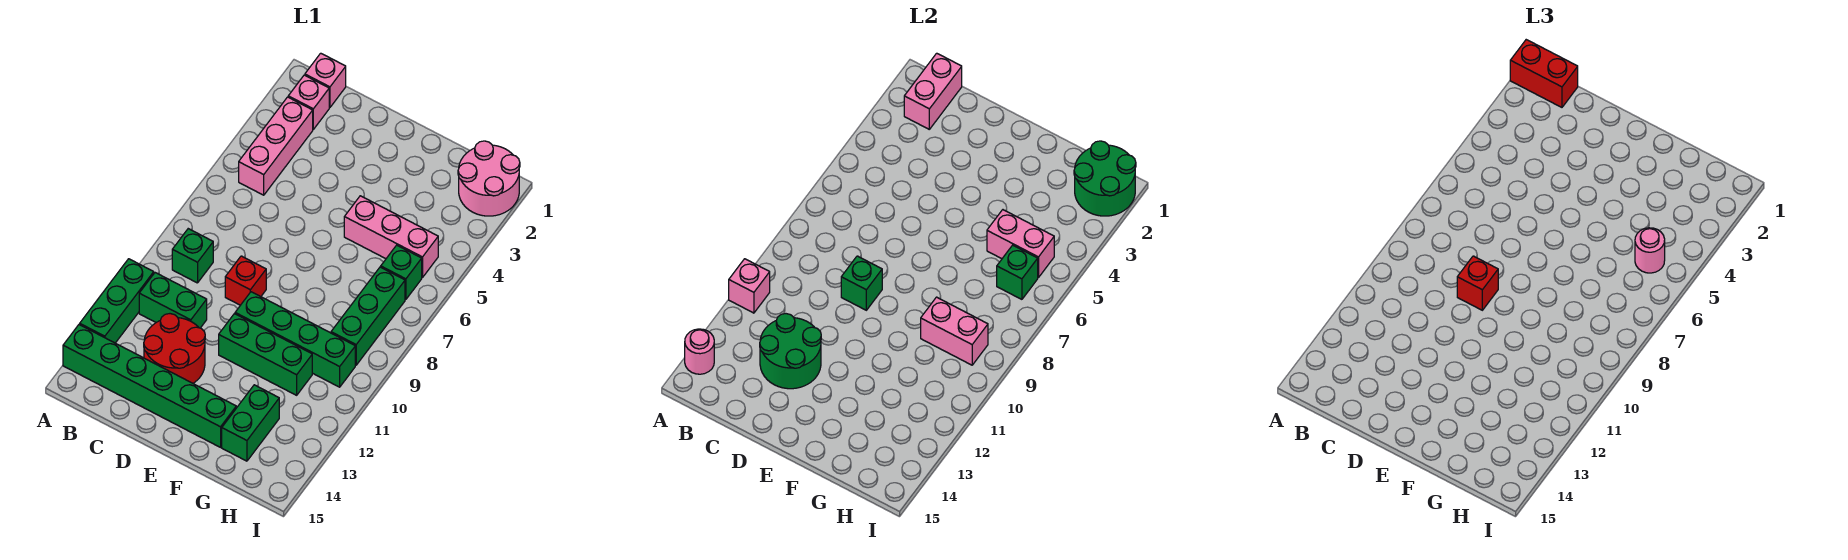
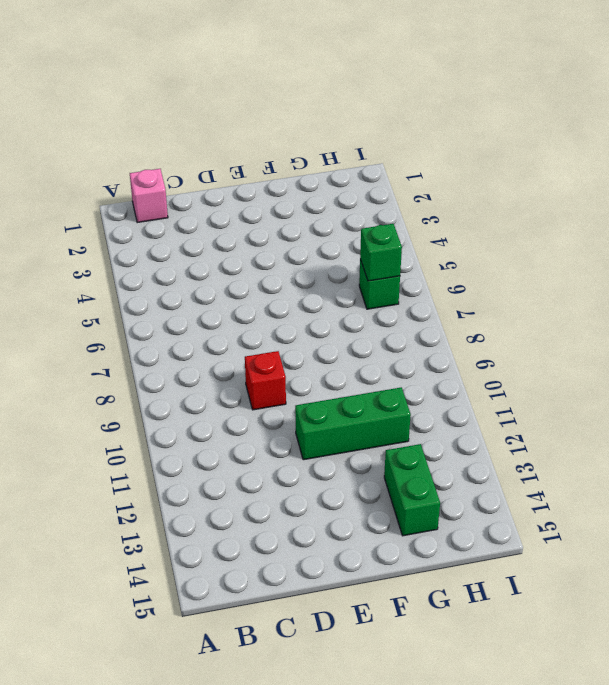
none -> green 1x3 brick [80,259,154,343]
none -> green 1x6 brick [63,325,236,447]
none -> pink 1x1 brick [288,75,329,129]

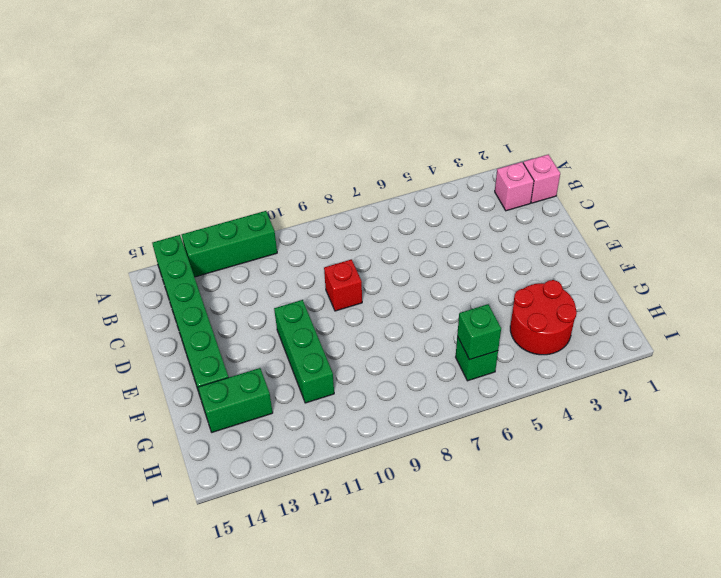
red 2x2 round brick [510,280,577,355] -> red 2x2 round brick moved to [144,314,205,383]
none -> pink 1x3 brick [239,97,313,195]
none -> green 1x1 brick [172,229,213,283]
none -> green 1x2 brick [139,273,207,328]

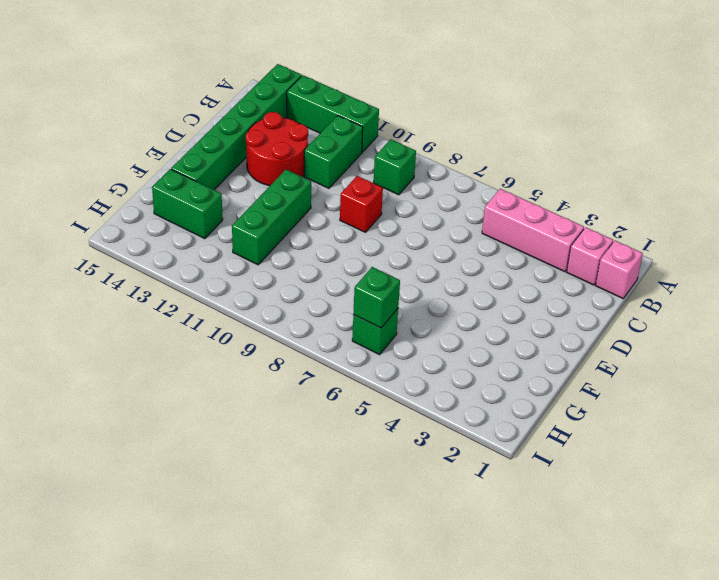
none -> green 1x4 brick [235,292,355,387]
none -> pink 1x3 brick [344,196,438,278]
none -> pink 2x2 round brick [458,141,520,216]

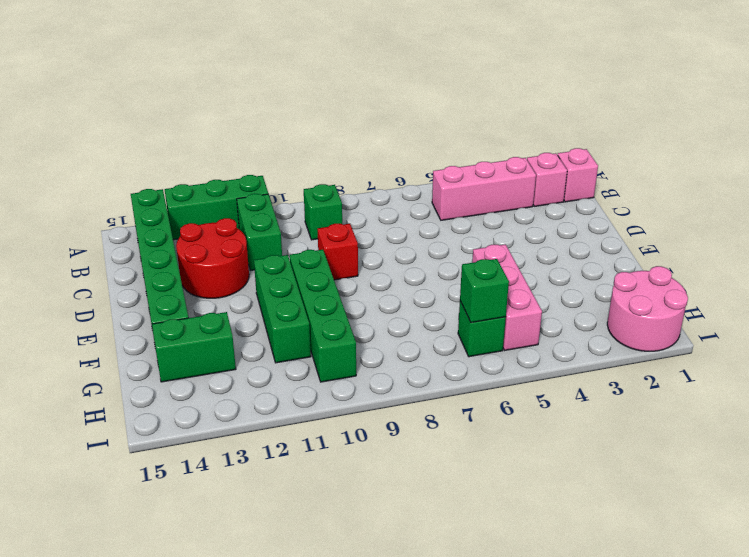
none -> green 1x3 brick [331,267,405,365]
none -> pink 1x1 brick [729,259,770,313]
none -> pink 1x1 round brick [685,329,714,374]

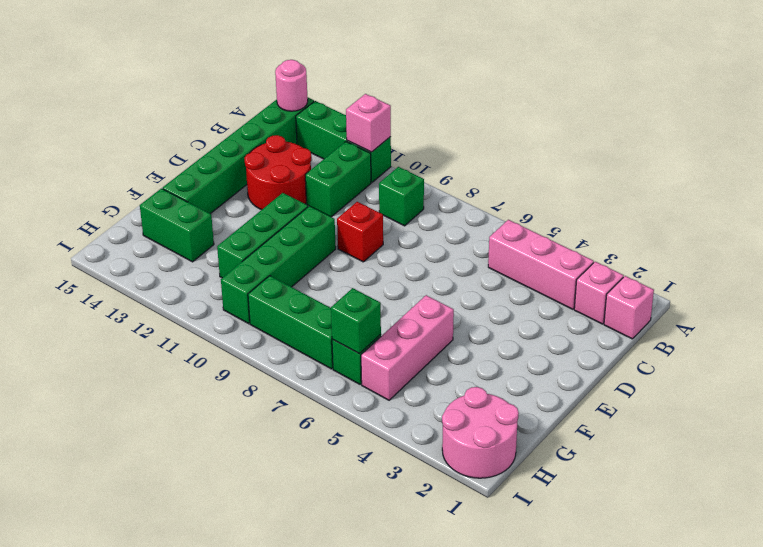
none -> pink 1x2 brick [904,53,962,129]
none -> green 2x2 round brick [760,314,821,389]
none -> green 1x1 brick [841,256,882,310]

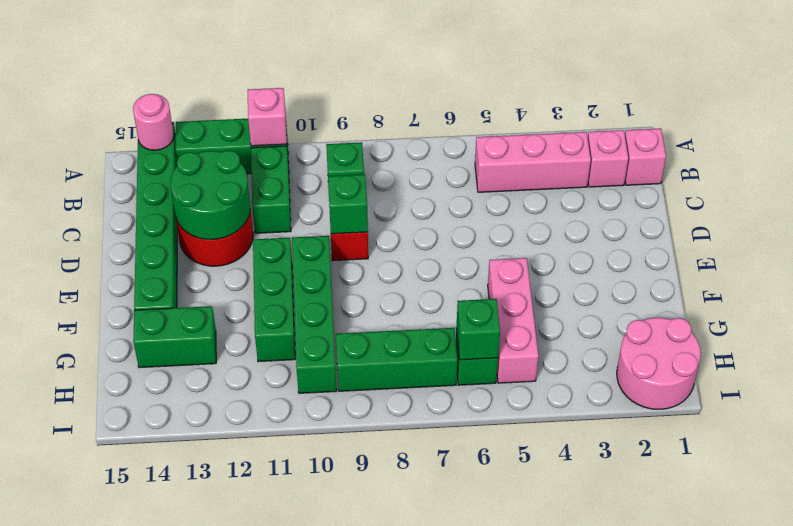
none -> pink 1x2 brick [904,53,962,129]
none -> pink 1x2 brick [987,210,1054,278]
none -> pink 1x2 brick [921,297,988,365]

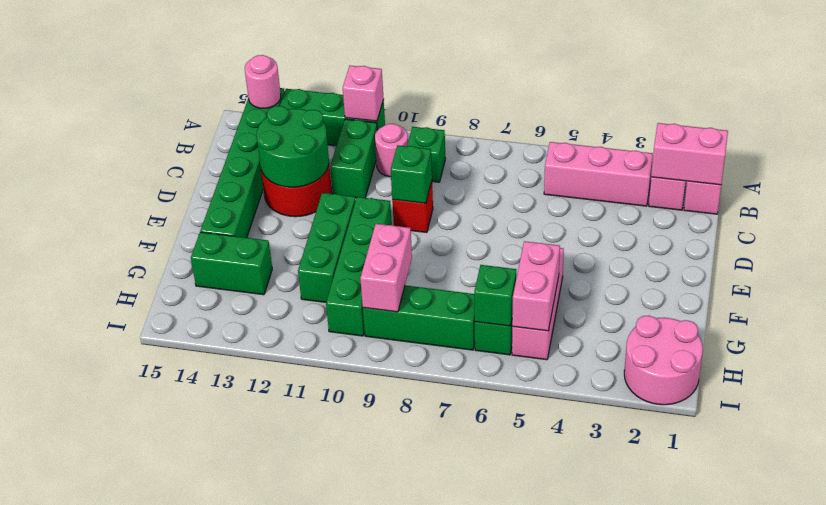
pink 1x1 round brick [375,124,408,177] -> pink 1x1 round brick moved to [1635,228,1665,273]
none -> green 2x2 round brick [1074,141,1136,216]
none -> red 1x2 brick [1510,40,1578,107]
none -> red 1x1 brick [1457,256,1498,310]

